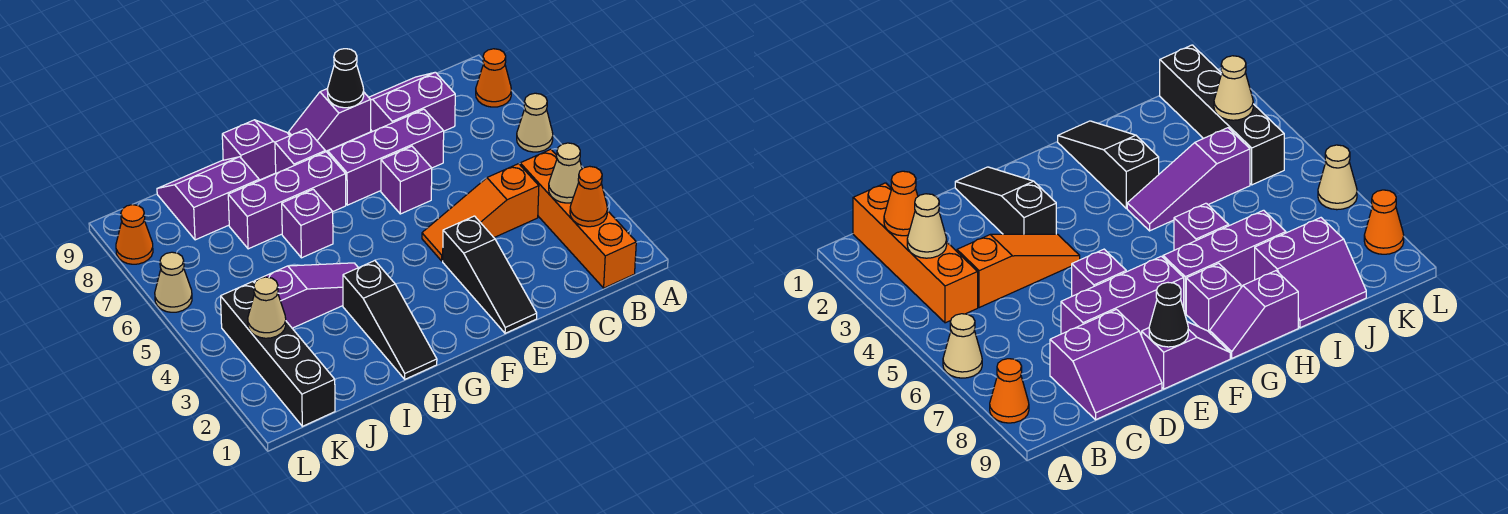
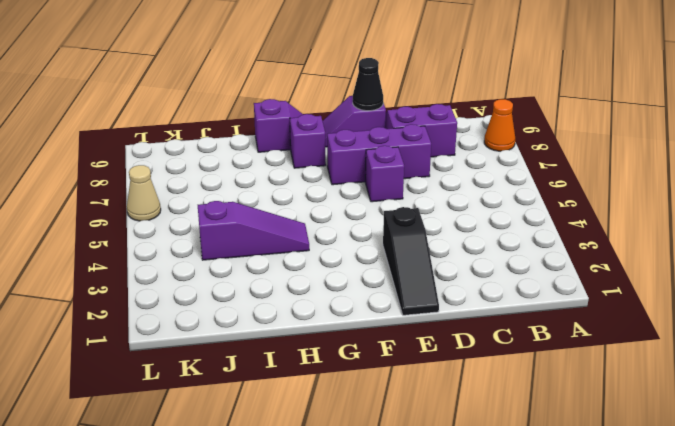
none -> tan 1x1 cone [517,93,553,152]
none -> orange 1x4 brick [520,149,636,288]
none -> orange 1x3 slope [422,164,539,261]

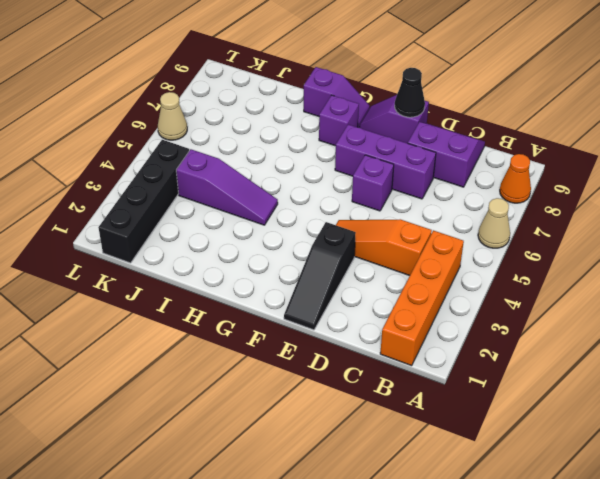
none -> purple 1x3 brick [228,152,346,249]
none -> black 1x3 slope [343,260,437,379]
none -> purple 1x1 brick [282,189,333,258]

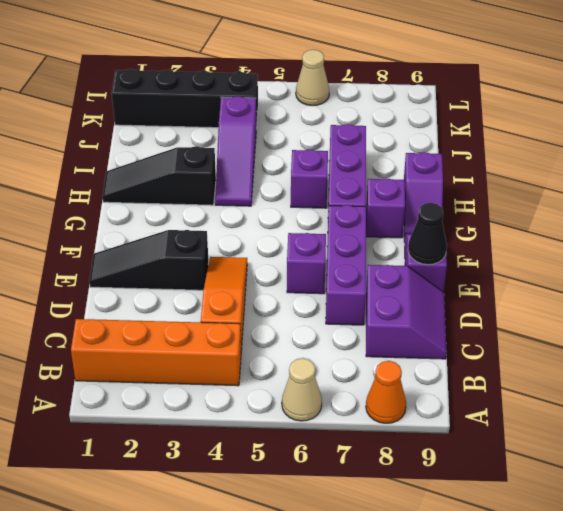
none -> purple 2x2 slope [157,157,259,240]
none -> orange 1x1 cone [116,205,153,264]
none -> orange 1x1 cone [570,166,607,227]

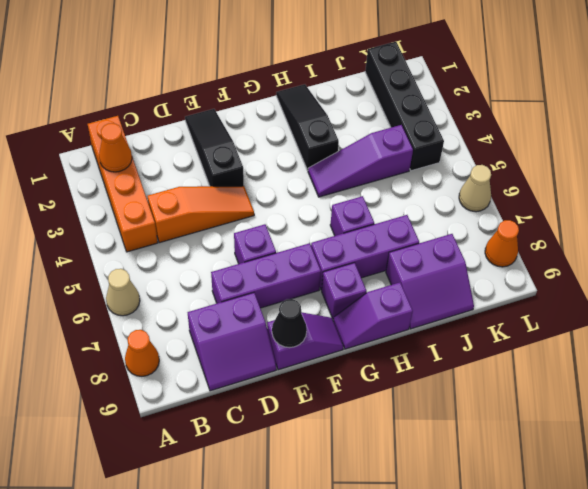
none -> tan 1x1 cone [549,143,582,203]
none -> tan 1x1 cone [248,277,286,338]

